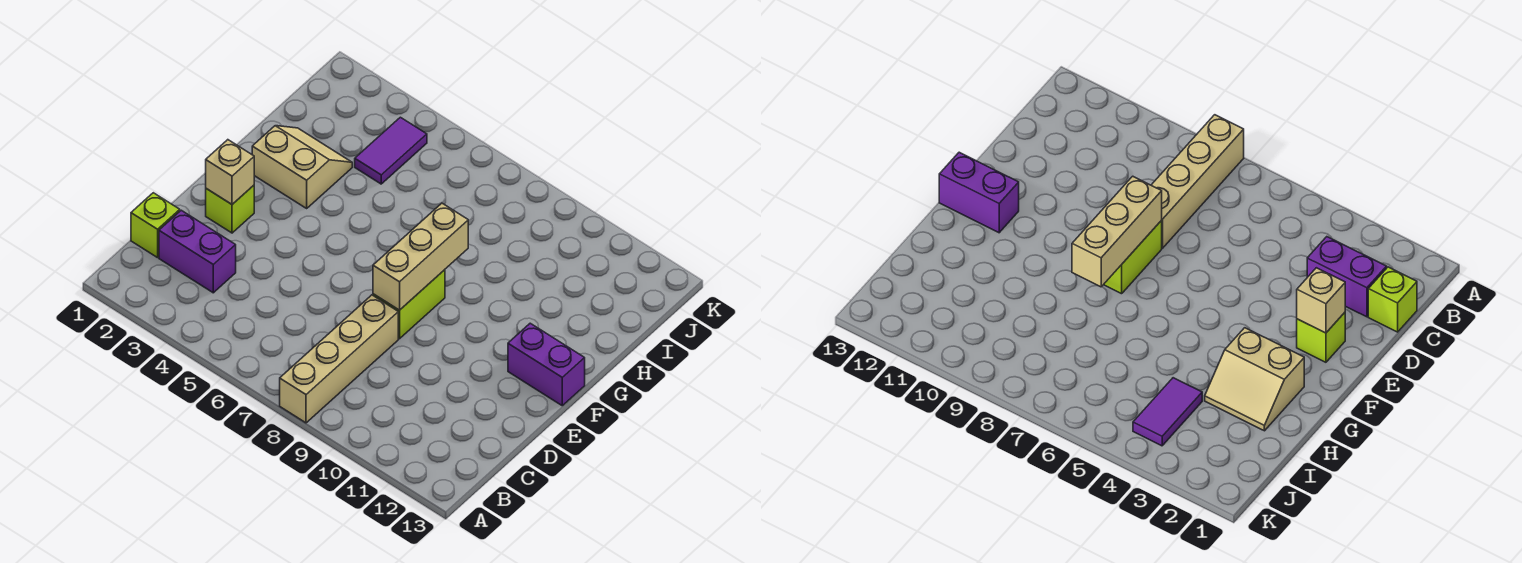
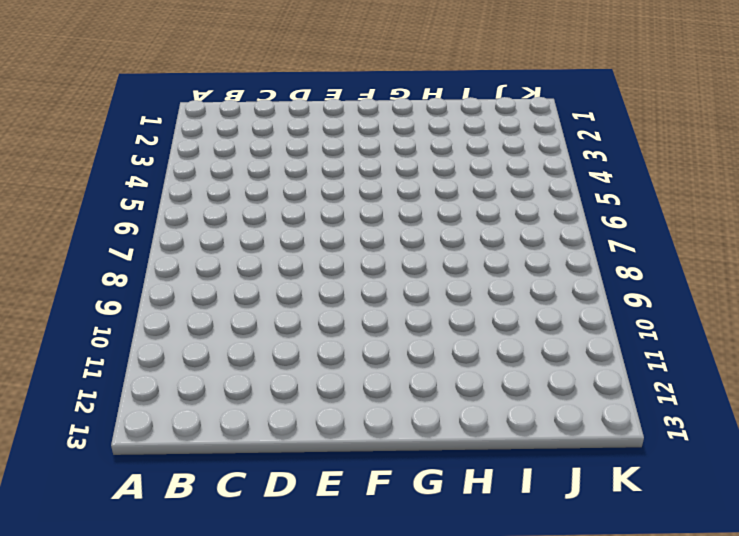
none -> tan 1x4 brick [280,295,398,423]
none -> lime 1x1 brick [131,193,180,258]

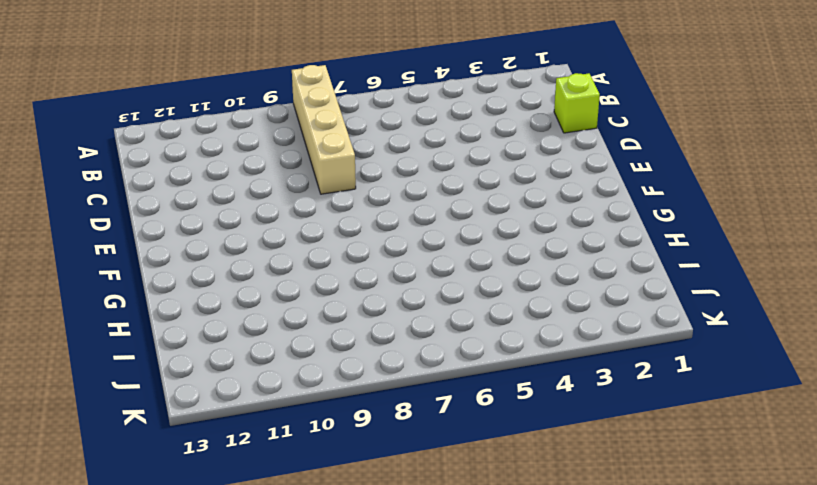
none -> purple 1x2 brick [159,210,236,293]
none -> lime 1x1 brick [206,185,254,233]

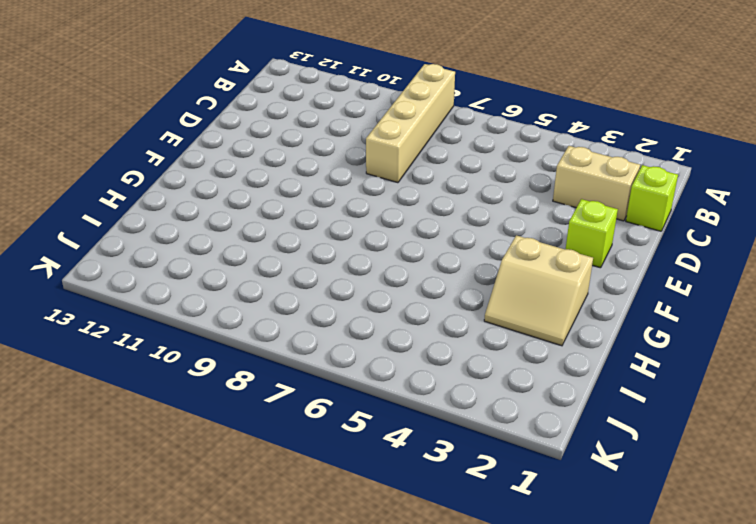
tan 1x2 brick [553,146,640,221] -> purple 1x2 brick [159,210,236,293]
none -> lime 1x2 brick [373,270,445,339]
none -> purple 1x2 brick [508,323,585,406]

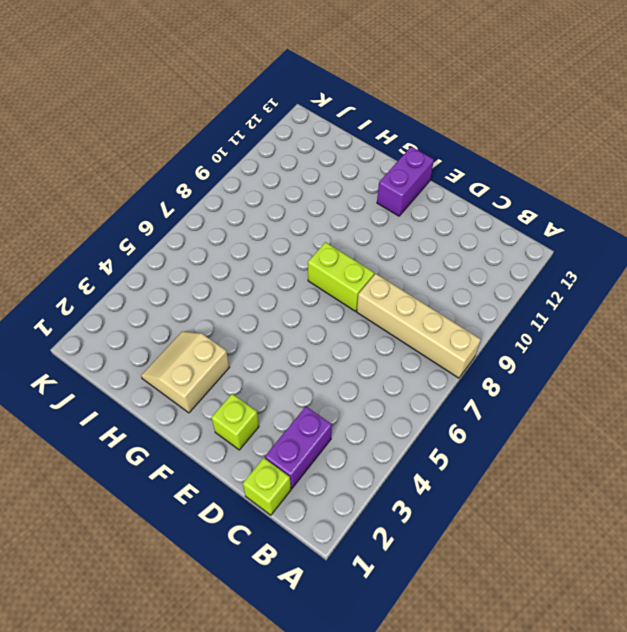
none -> purple 1x2 tile [355,117,427,184]
none -> tan 1x1 brick [206,140,254,204]

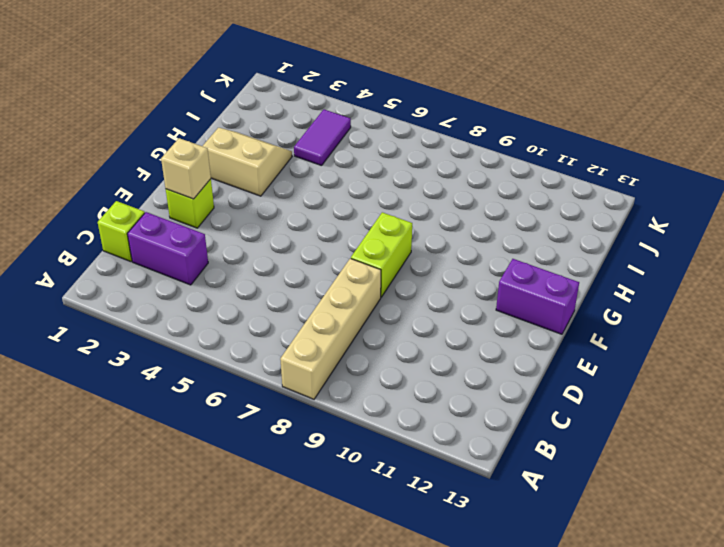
none -> tan 1x3 brick [373,203,468,310]

